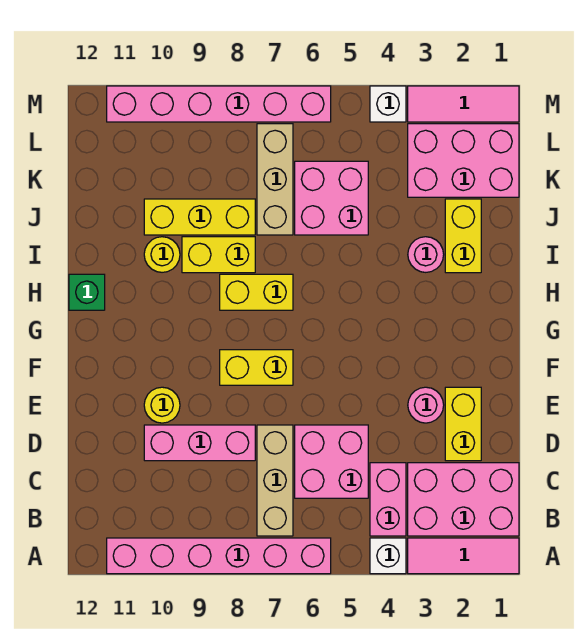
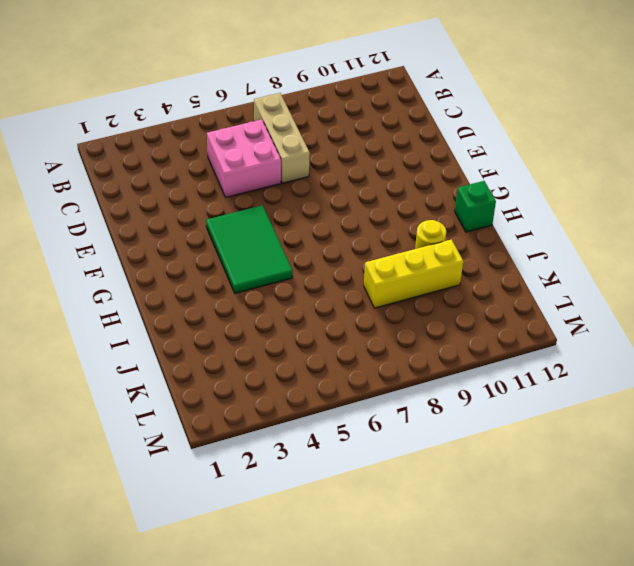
green 2x3 tile [206,205,293,293] -> none
none -> pink 1x3 tile [408,538,519,574]
none -> white 1x1 brick [370,538,406,574]
none -> pink 1x6 brick [107,538,331,574]

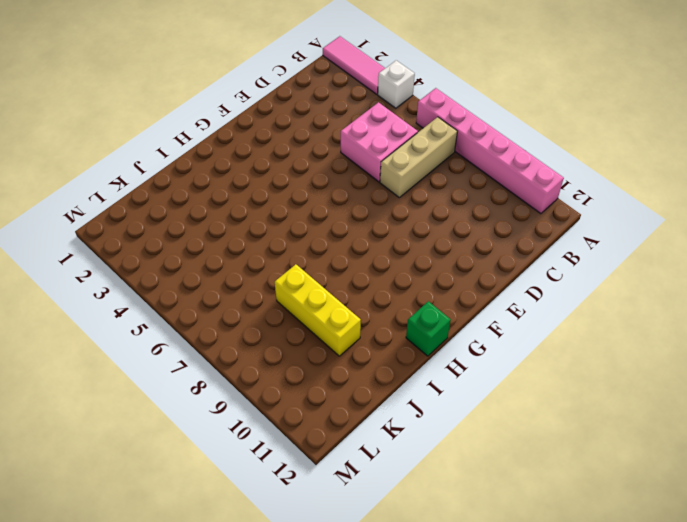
none -> pink 2x3 brick [408,463,519,536]
none -> pink 1x2 brick [370,463,406,536]
none -> yellow 1x2 brick [445,387,481,461]

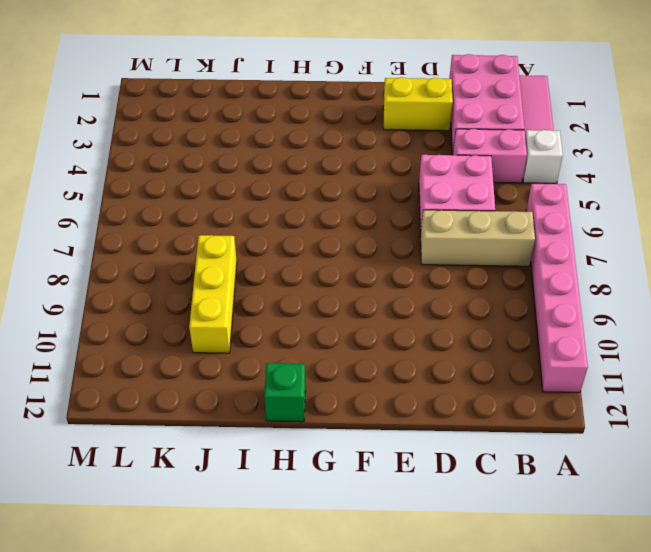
none -> pink 1x3 brick [144,425,255,461]
none -> pink 1x1 round brick [408,387,444,423]
none -> yellow 1x1 round brick [144,387,180,423]

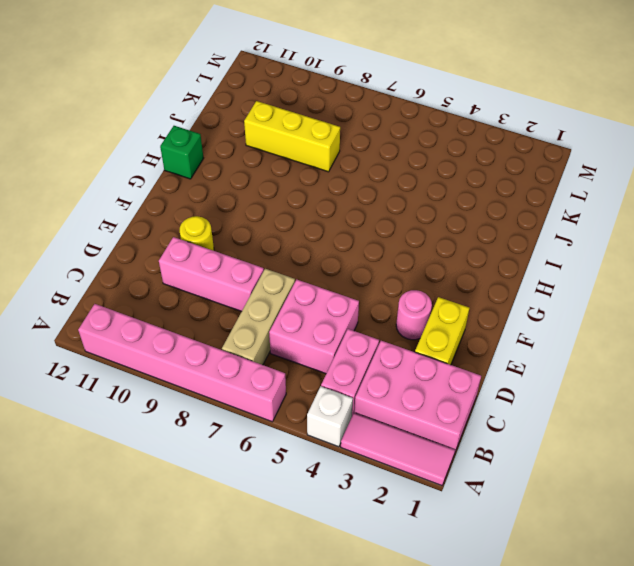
none -> yellow 1x2 brick [220,350,293,385]
none -> yellow 1x2 brick [220,274,293,310]
none -> yellow 1x2 brick [445,199,481,273]

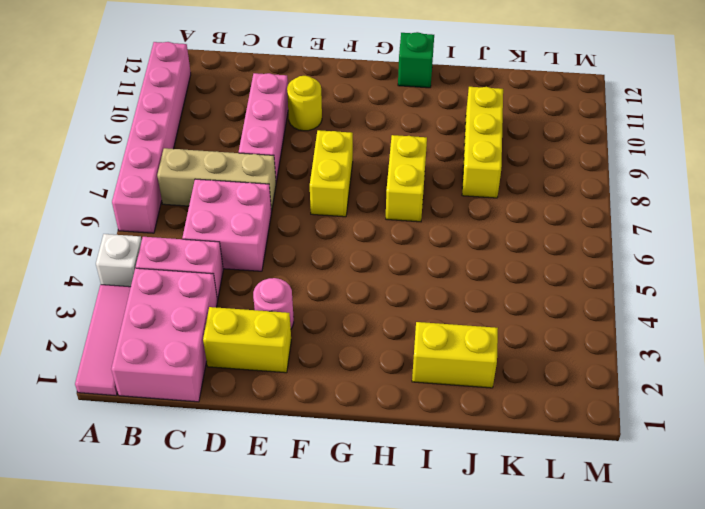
none -> pink 1x1 round brick [408,237,444,272]
none -> yellow 1x2 brick [182,237,255,273]
none -> yellow 1x1 round brick [144,237,180,272]

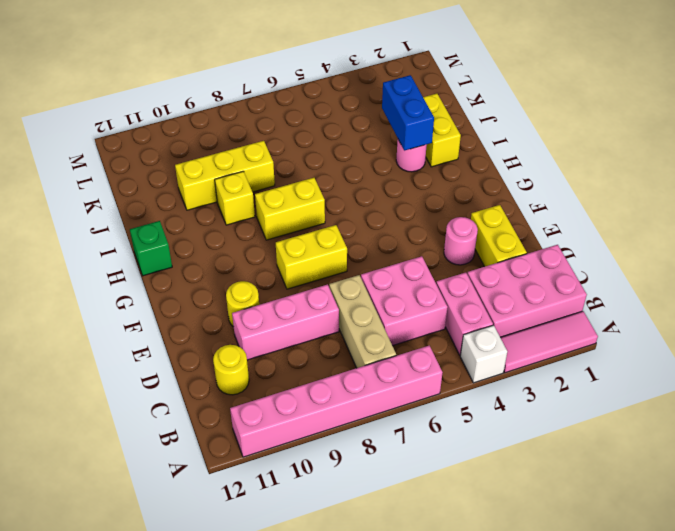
yellow 1x1 round brick [213,345,249,395] -> yellow 1x1 round brick moved to [144,237,180,272]
blue 1x2 brick [382,75,434,151] -> none
yellow 1x1 brick [215,171,255,225] -> yellow 1x2 brick [182,237,255,273]
none -> pink 2x2 brick [295,161,368,235]
none -> tan 1x3 brick [257,124,293,235]
none -> pink 2x3 brick [408,124,519,197]

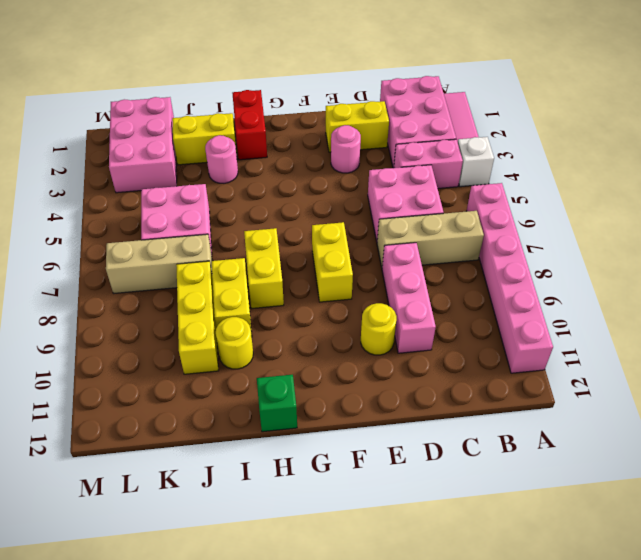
red 1x2 brick [232,90,267,160] -> none
none -> pink 1x3 tile [408,86,519,122]
none -> white 1x1 brick [370,86,406,122]
none -> pink 1x6 brick [107,86,331,122]

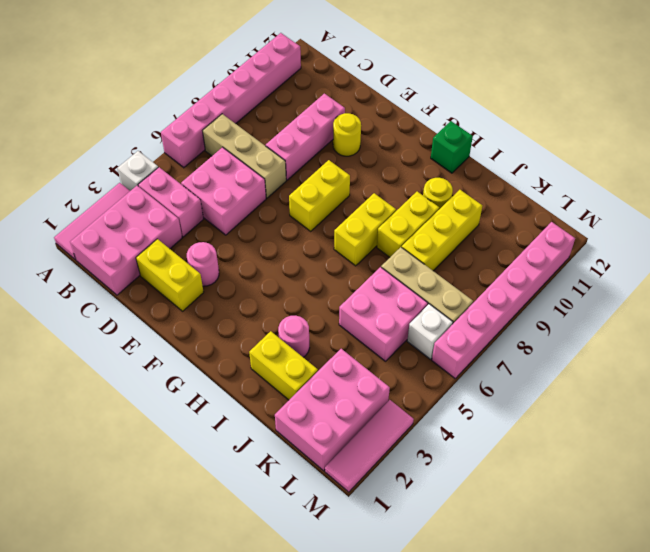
white 1x1 brick [407,304,453,359] -> white 1x1 brick moved to [370,86,406,122]

